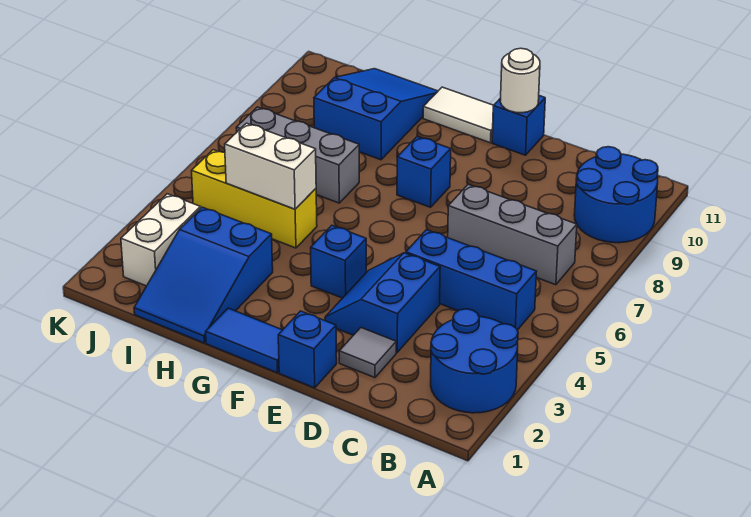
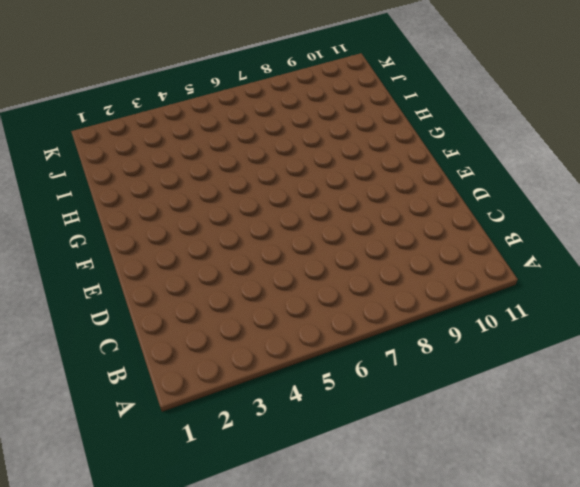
none -> blue 2x2 round brick [431,309,518,413]
none -> blue 2x2 round brick [574,147,658,243]
none -> blue 1x3 brick [406,230,536,330]

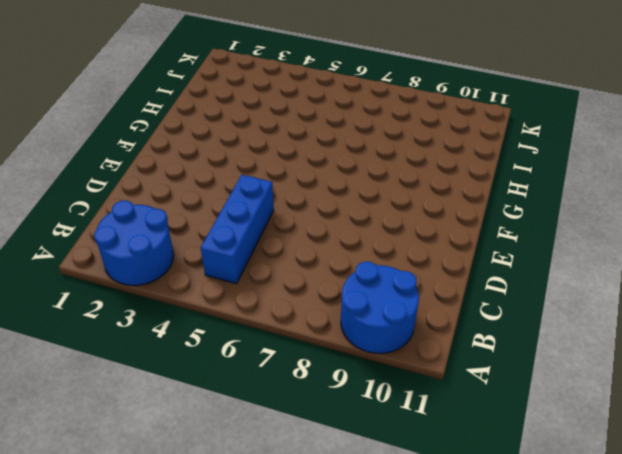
none -> grey 1x3 brick [448,184,577,285]
none -> grey 1x1 tile [339,328,396,378]
none -> blue 2x2 slope [325,253,440,352]

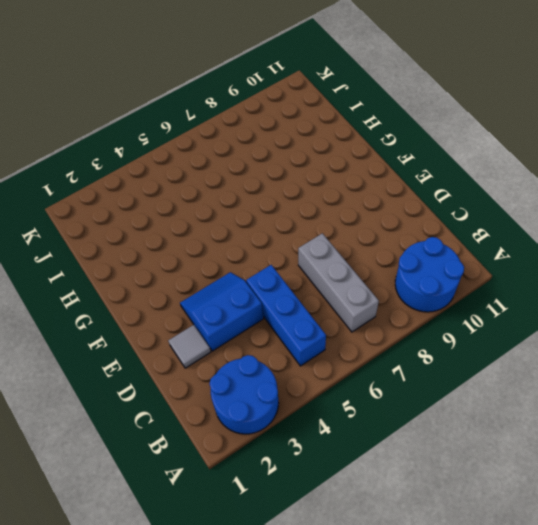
none -> blue 1x1 brick [278,311,337,388]
none -> blue 1x1 brick [492,96,545,155]
none -> blue 1x2 tile [206,308,282,373]

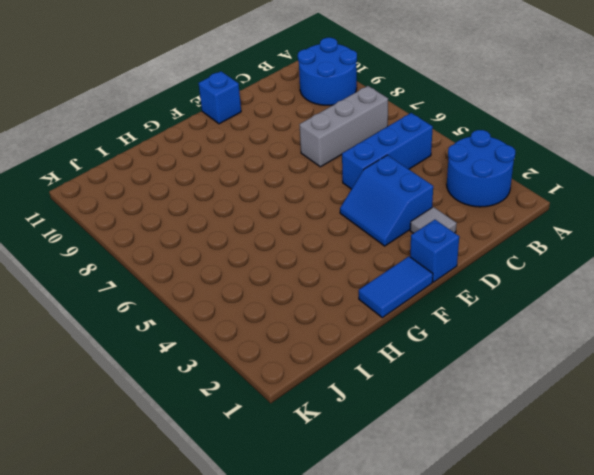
none -> blue 1x1 brick [311,225,366,298]
none -> blue 1x1 brick [397,136,451,207]
none -> white 1x2 tile [423,87,494,143]

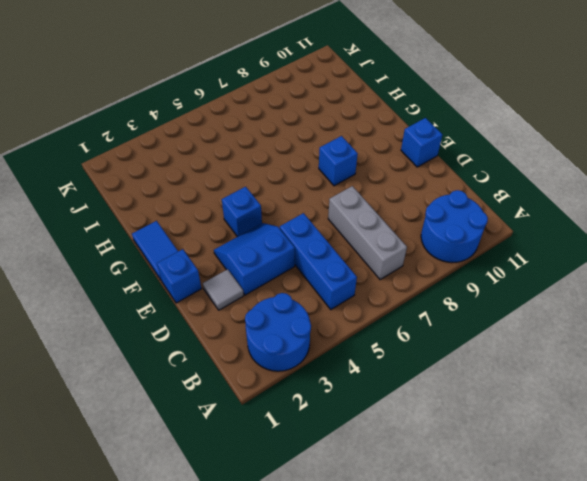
none -> white 1x2 tile [423,87,494,143]
none -> blue 2x3 slope [134,207,273,343]
none -> yellow 1x3 brick [191,150,317,248]

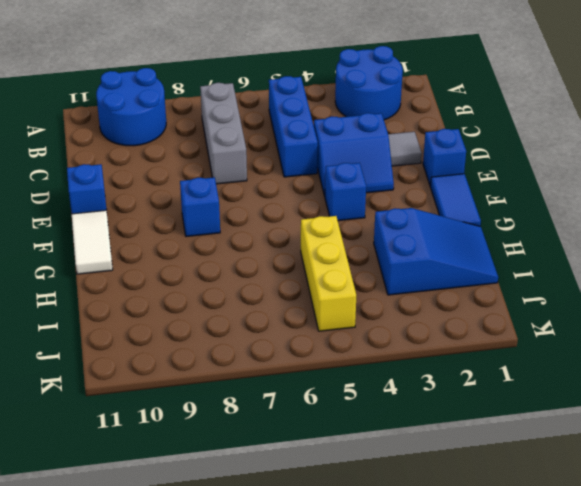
none -> grey 1x3 brick [236,107,359,203]
none -> blue 2x3 slope [314,69,438,160]
none -> white 1x2 brick [121,194,201,286]

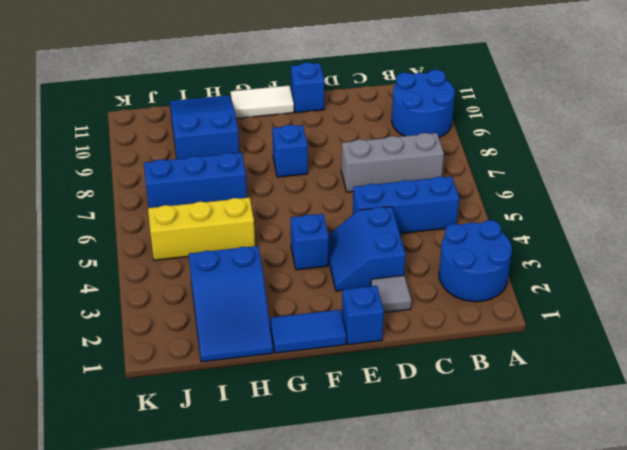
blue 1x3 brick [144,153,247,208] -> grey 1x3 brick [236,107,359,203]
none -> white 1x2 brick [121,194,201,286]
none -> white 1x1 round brick [500,48,540,113]
none -> white 1x2 brick [225,123,316,209]

